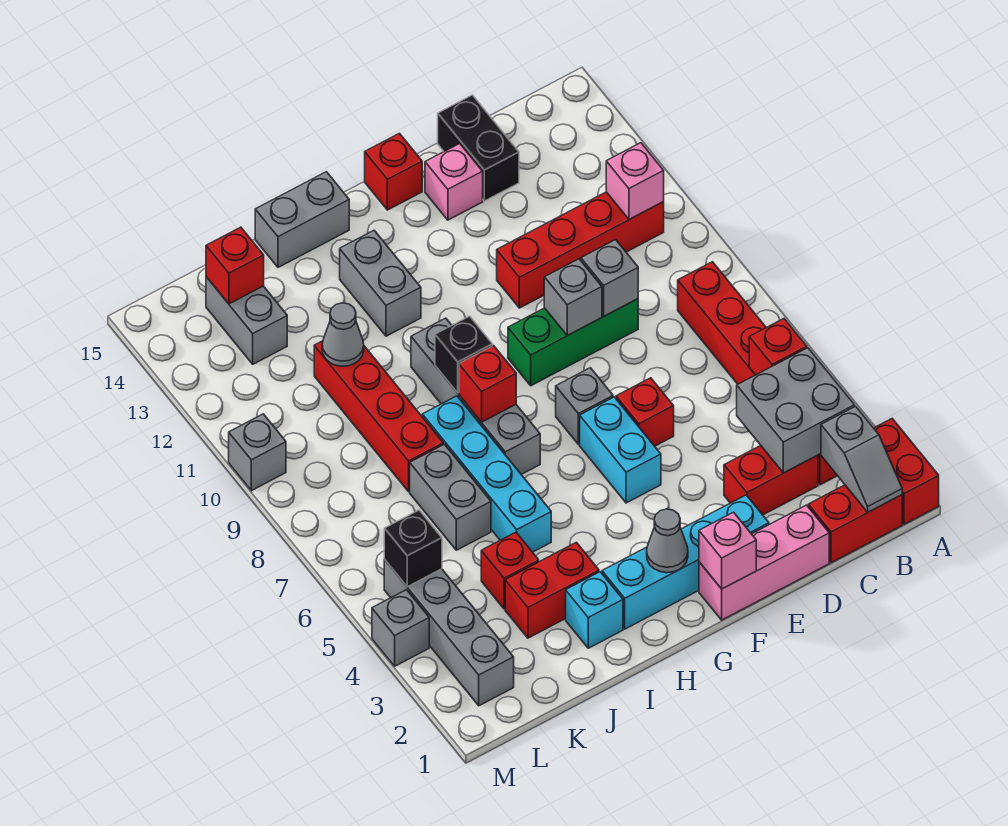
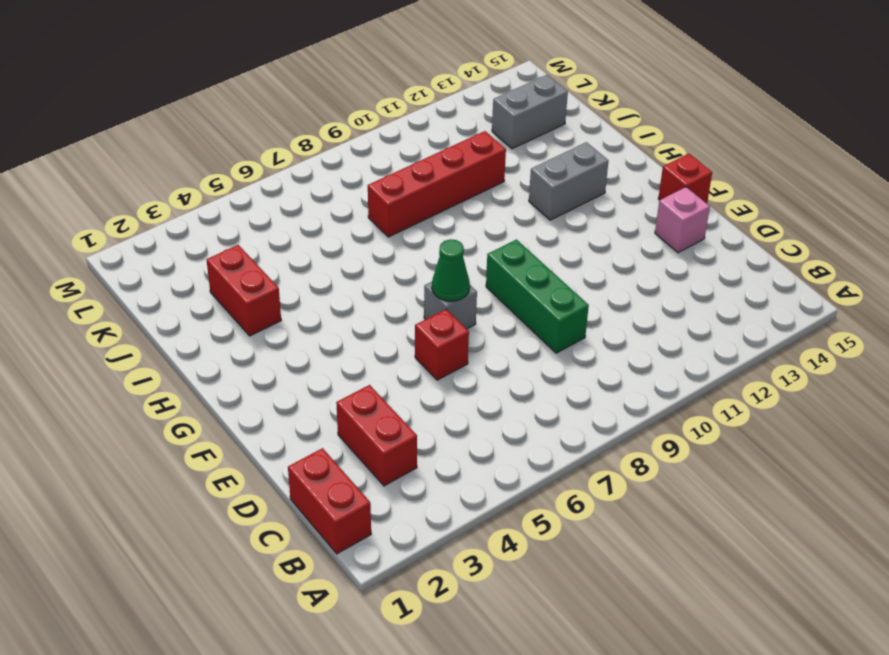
green 1x1 cone [432,239,470,301] -> none
none -> red 1x2 brick [874,419,939,524]
none -> red 1x6 brick [678,262,837,485]
none -> red 1x4 brick [497,192,664,308]
none -> pink 1x3 brick [699,505,829,620]

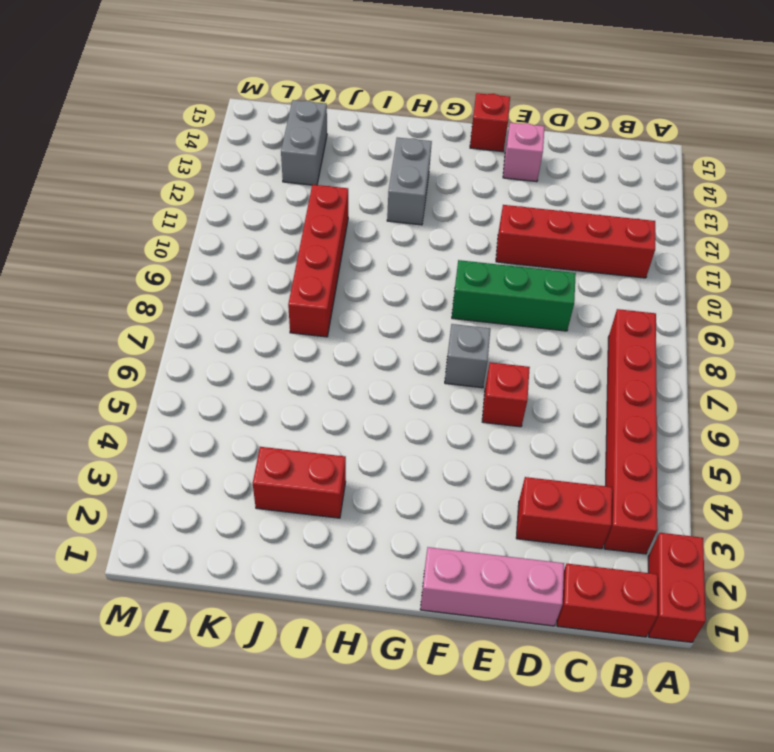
none -> black 1x2 brick [438,95,519,201]
none -> cyan 1x4 brick [602,495,769,629]
none -> cyan 1x2 brick [580,397,661,503]
none -> grey 1x4 brick [411,318,540,474]

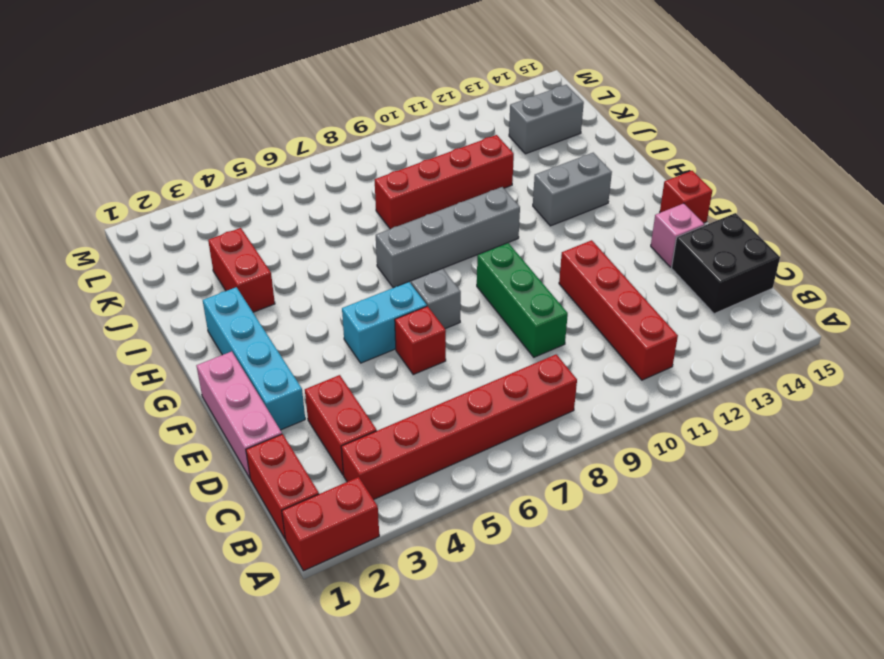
black 2x2 brick [672,213,780,314] -> black 1x2 brick [438,95,519,201]
none -> grey 1x2 brick [255,172,349,267]
none -> cyan 1x1 brick [566,572,623,648]
none -> cyan 1x4 brick [422,396,551,552]
none -> red 1x1 brick [481,532,539,609]

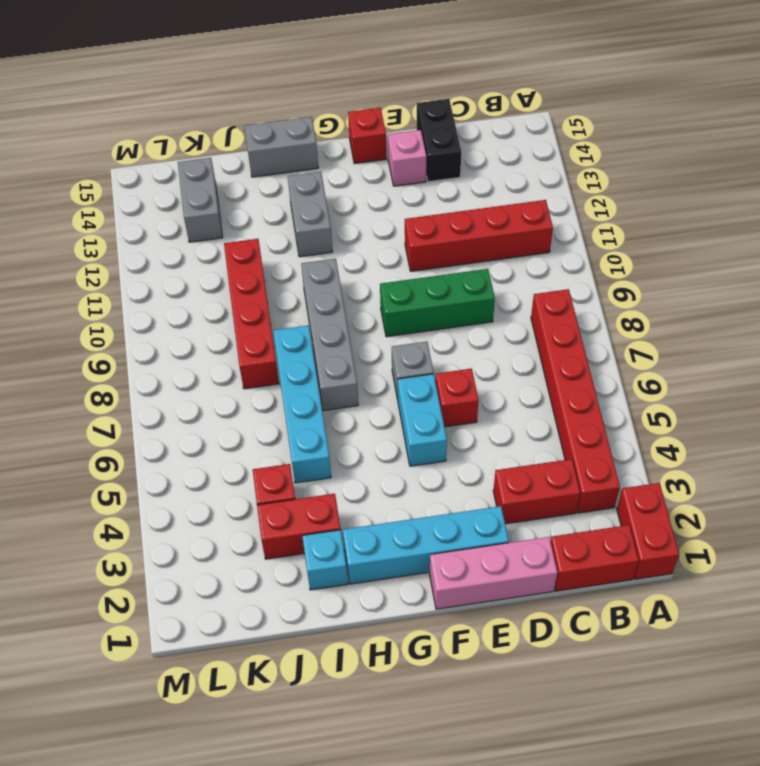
none -> grey 1x2 brick [410,444,491,550]
none -> grey 1x4 brick [384,560,514,706]
none -> grey 1x1 brick [372,590,429,666]
none -> grey 1x1 brick [229,414,286,491]

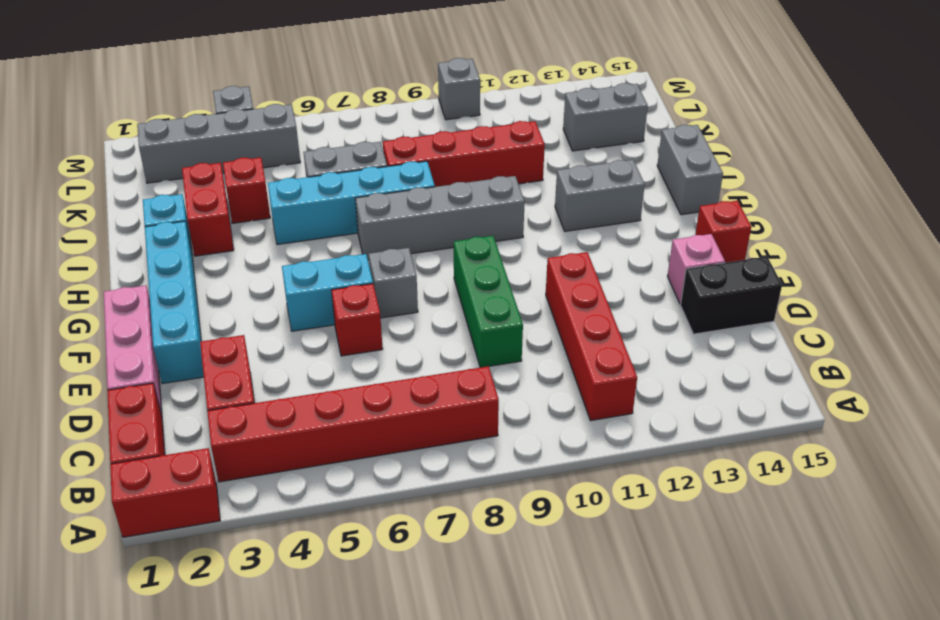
none -> grey 1x2 slope [821,406,902,512]
none -> grey 2x2 brick [737,348,855,473]
none -> red 1x1 brick [749,319,807,375]
none -> pink 1x1 brick [606,143,664,219]

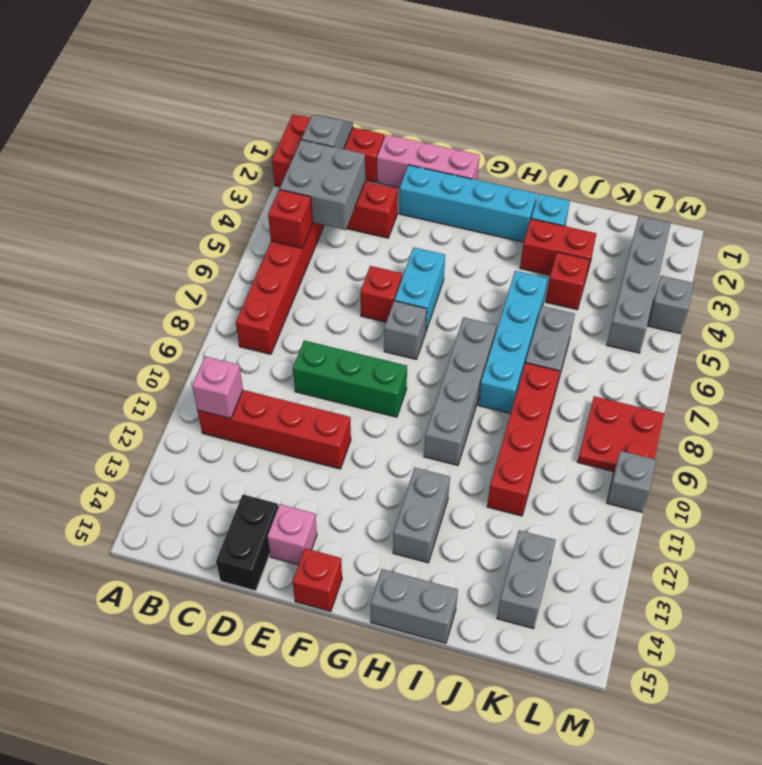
red 2x2 plate [578,396,664,472] -> none
none -> grey 1x1 brick [581,240,638,316]
none -> grey 1x1 brick [544,259,602,335]
none -> pink 1x1 brick [699,512,756,589]
none -> grey 1x1 cone [647,509,688,573]

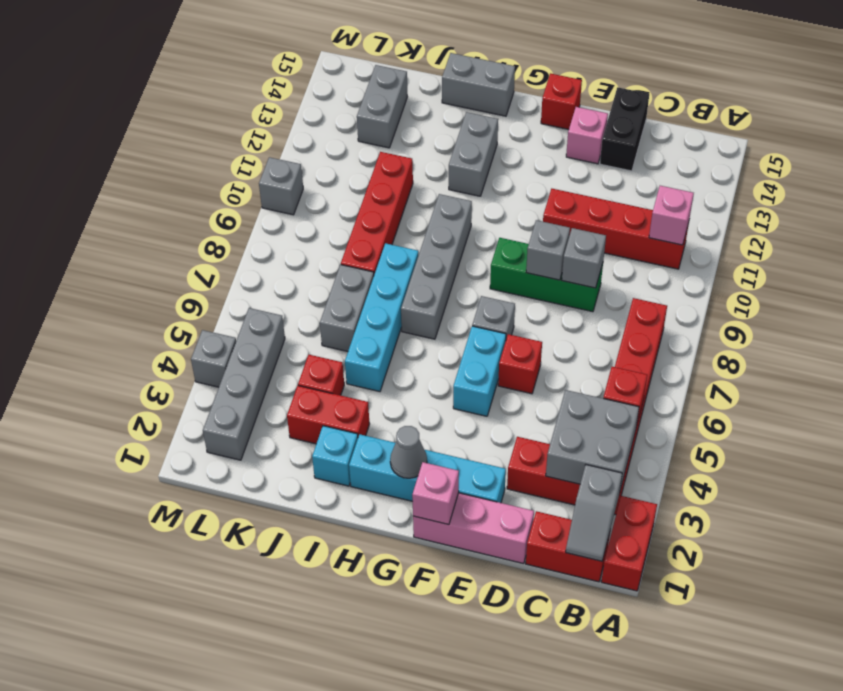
none -> red 1x1 brick [459,346,516,422]
none -> black 1x1 brick [435,316,492,393]
none -> grey 1x1 cone [322,303,364,366]
none -> red 1x1 brick [206,227,264,304]

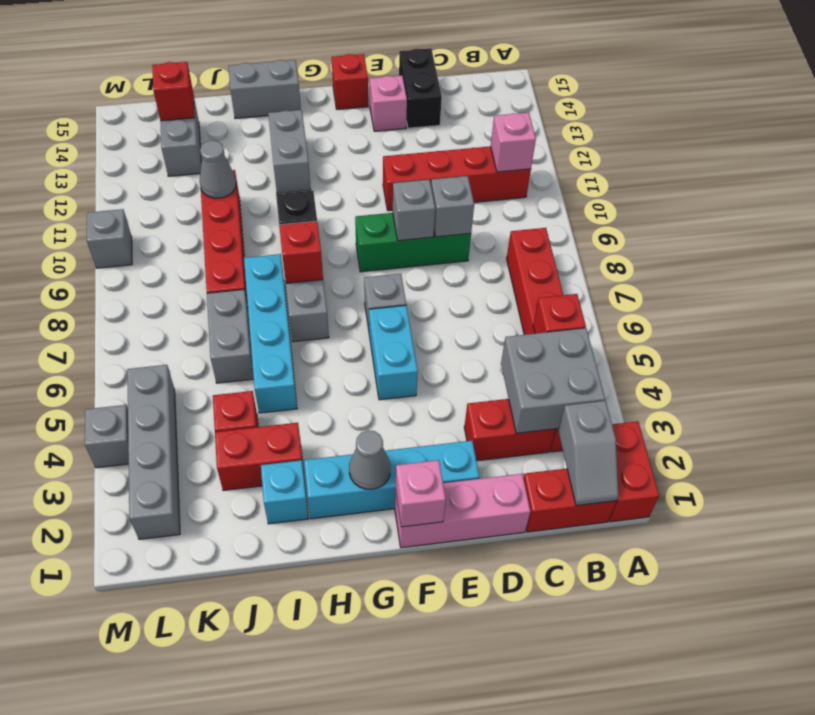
none -> red 1x1 brick [616,378,674,446]
none -> black 1x1 brick [384,510,442,587]

